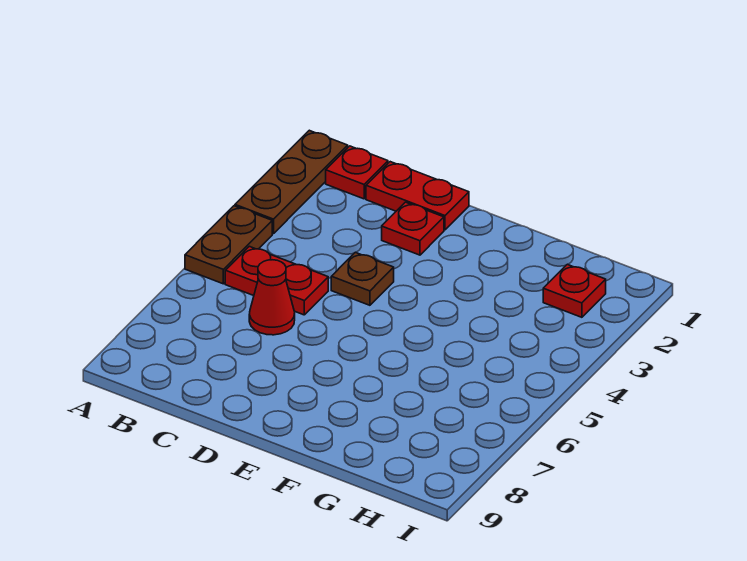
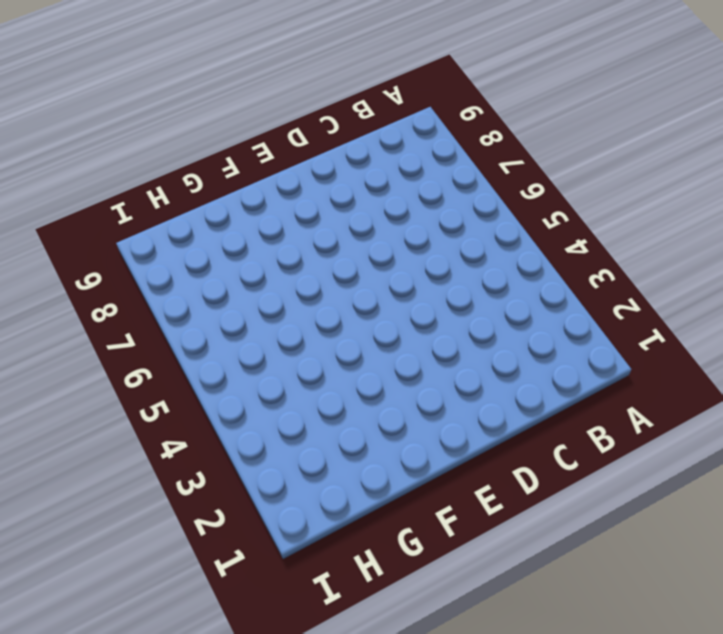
none -> brown 1x3 plate [235,130,348,234]
none -> brown 1x2 plate [185,206,272,284]

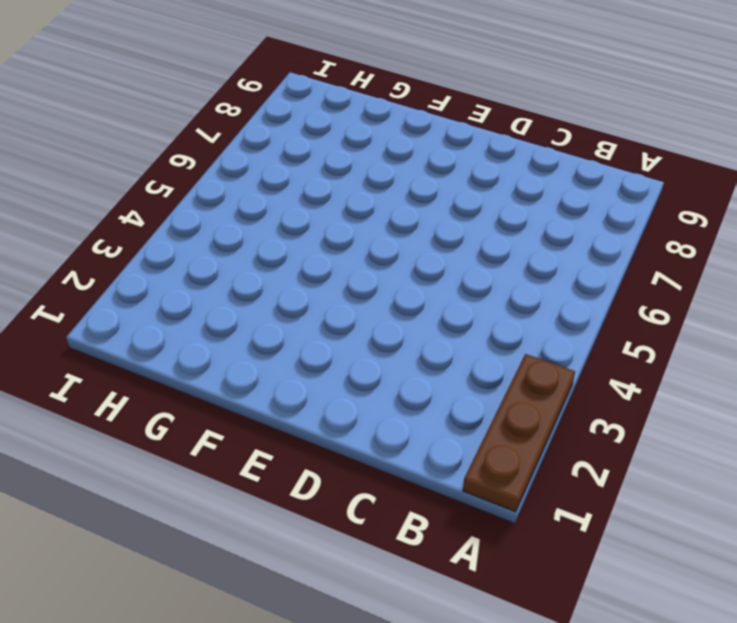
none -> brown 1x2 plate [185,206,272,284]
none -> red 1x1 plate [326,146,388,199]

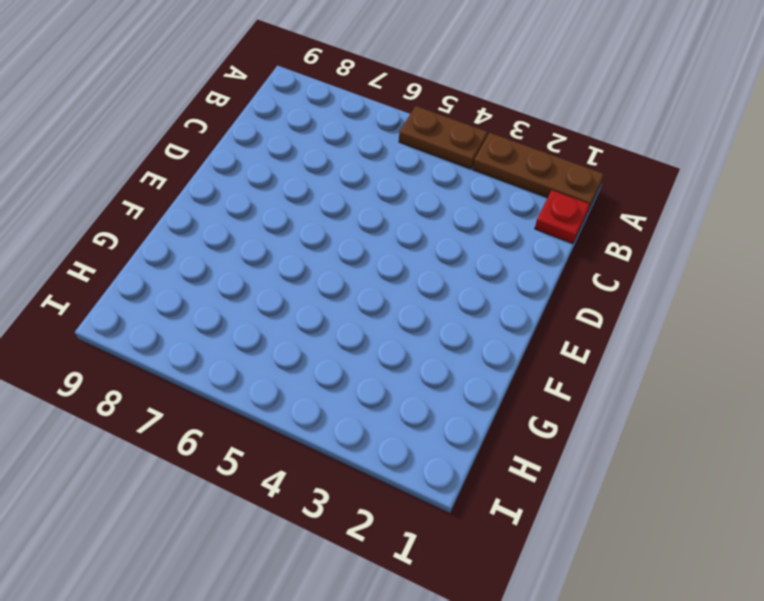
none -> red 1x2 plate [225,246,328,315]
none -> red 1x2 plate [366,162,469,230]

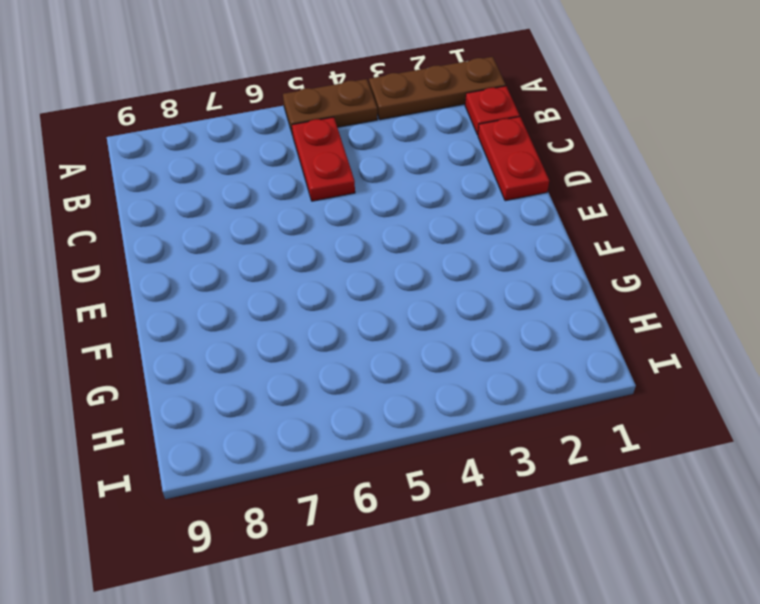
none -> red 1x1 cone [249,260,295,335]
none -> red 1x1 plate [382,202,444,255]

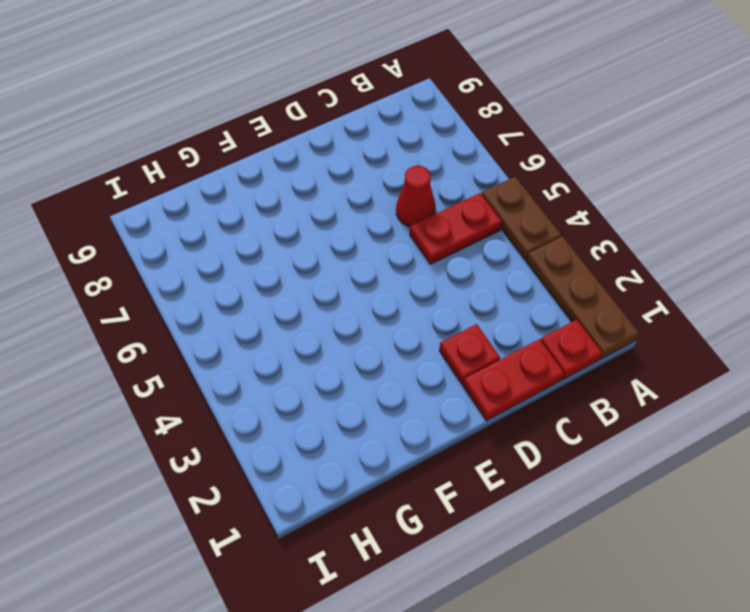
none -> brown 1x1 plate [331,252,394,305]
none -> red 1x1 plate [543,264,606,317]

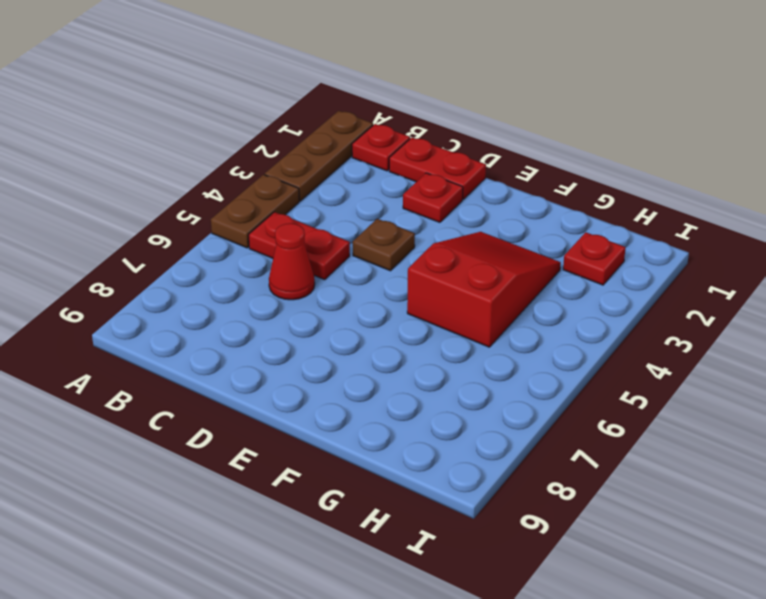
red 2x3 slope [407,232,561,347] -> none

